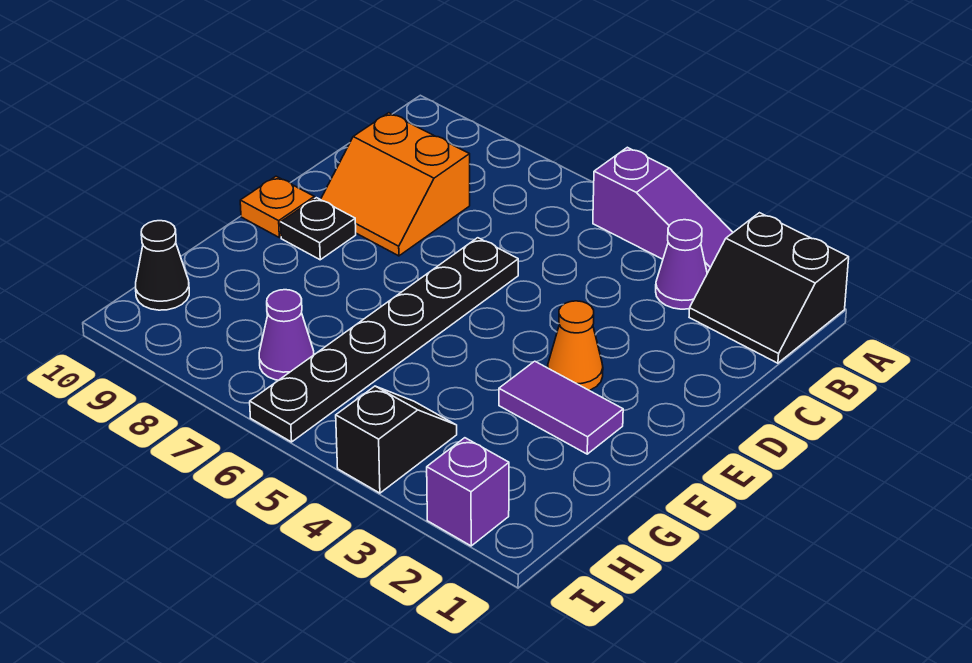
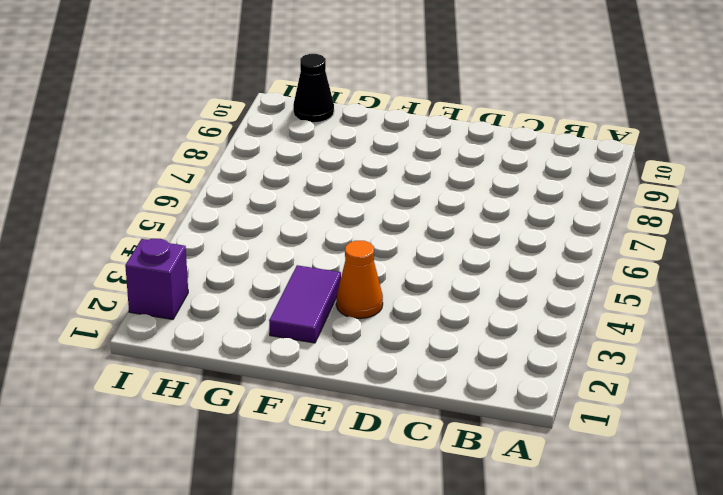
none -> black 2x2 slope [689,213,849,363]
none -> purple 1x3 slope [593,147,733,273]
none -> purple 1x1 cone [656,220,707,309]

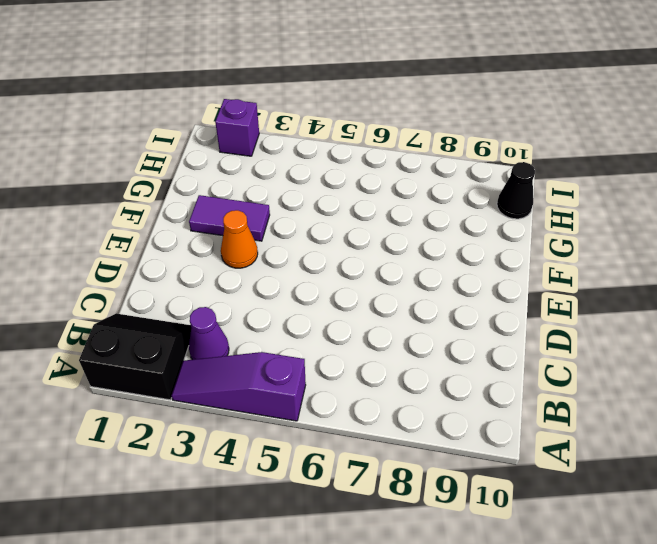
none -> orange 2x2 slope [320,113,470,256]
none -> black 1x6 plate [250,238,518,442]
none -> black 1x1 plate [281,198,356,260]

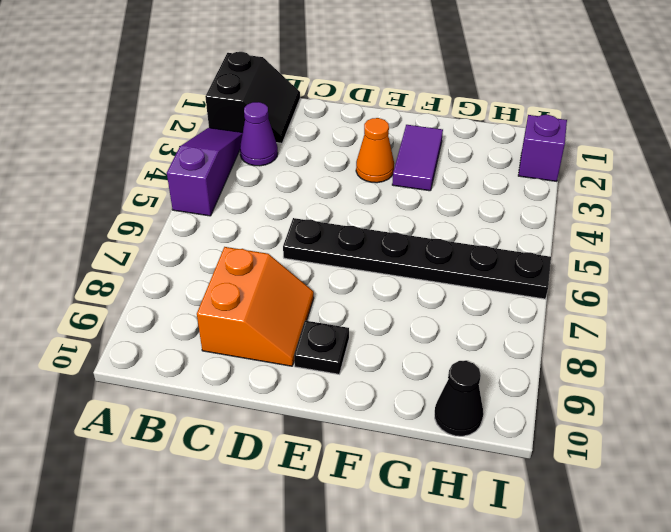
none -> orange 1x1 plate [240,176,314,238]
none -> black 1x2 slope [336,386,457,493]
none -> purple 1x1 cone [259,290,314,380]

